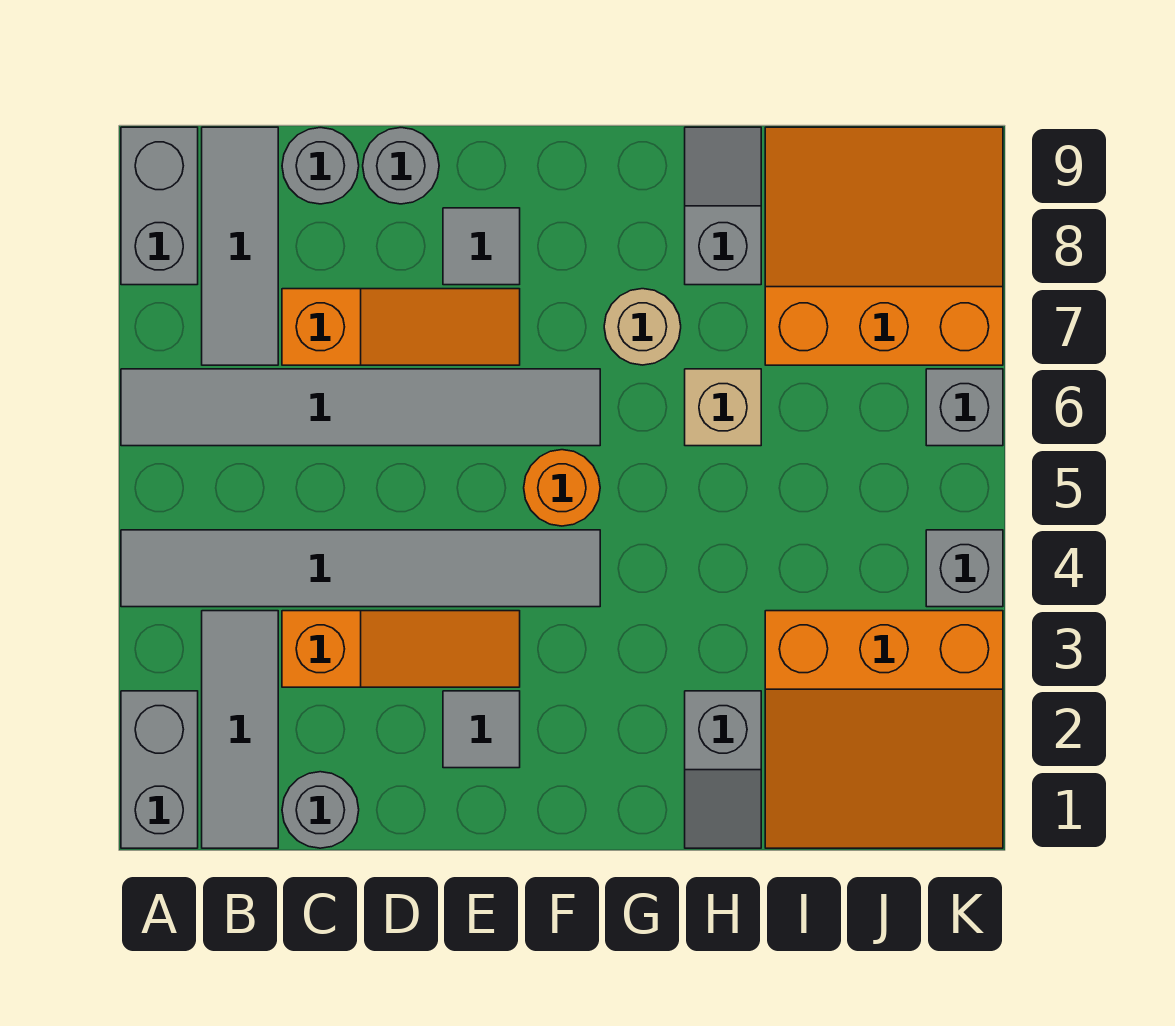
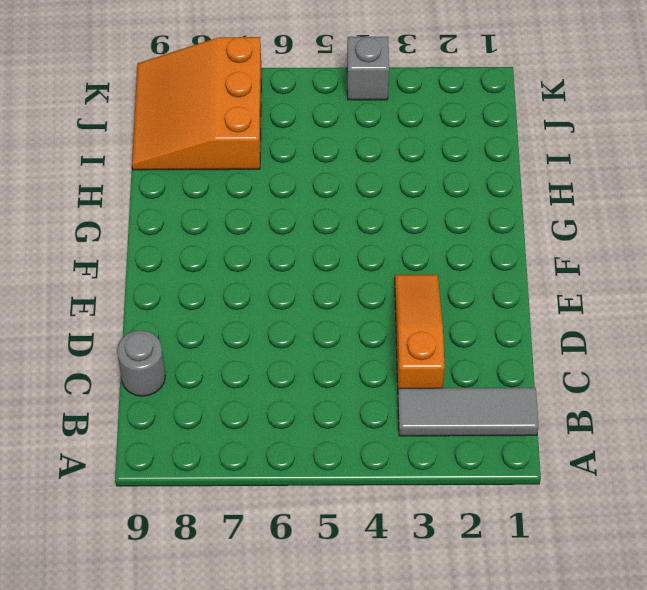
none -> grey 1x2 brick [121,691,198,848]
none -> grey 1x6 tile [121,530,600,607]
none -> grey 1x6 tile [121,369,600,446]

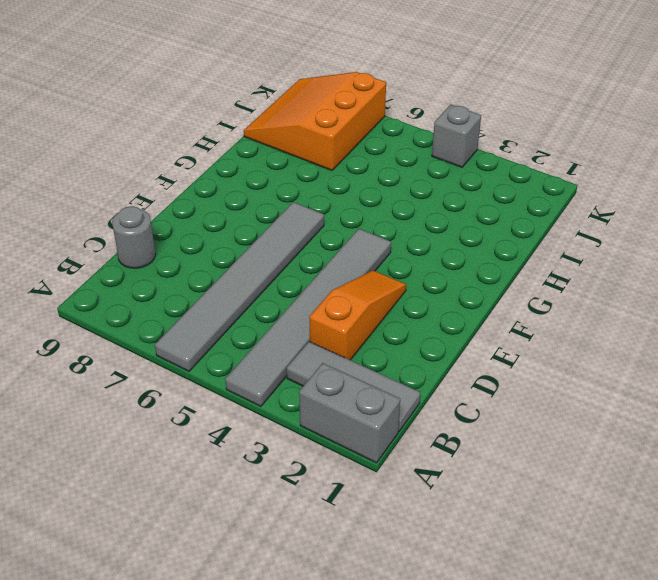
none -> grey 1x2 brick [121,127,198,285]
none -> grey 1x3 tile [202,127,278,365]
none -> grey 1x1 round brick [282,772,359,848]

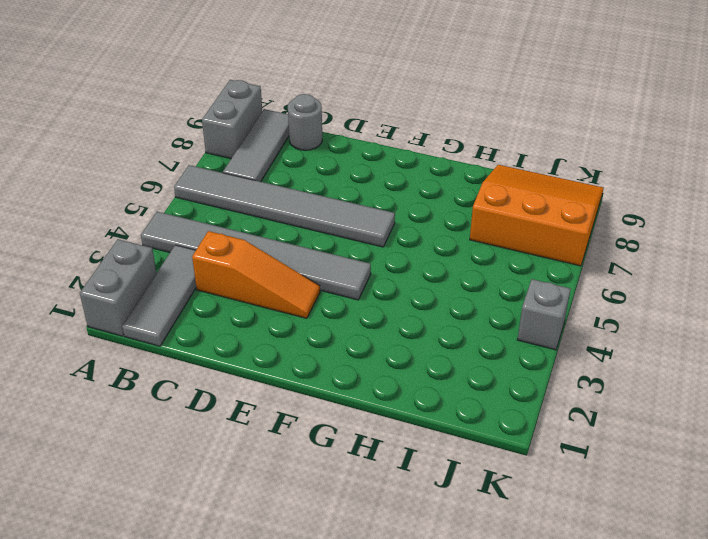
none -> grey 1x1 round brick [282,772,359,848]
none -> orange 1x3 slope [282,289,520,365]
none -> grey 1x1 round brick [363,128,439,204]

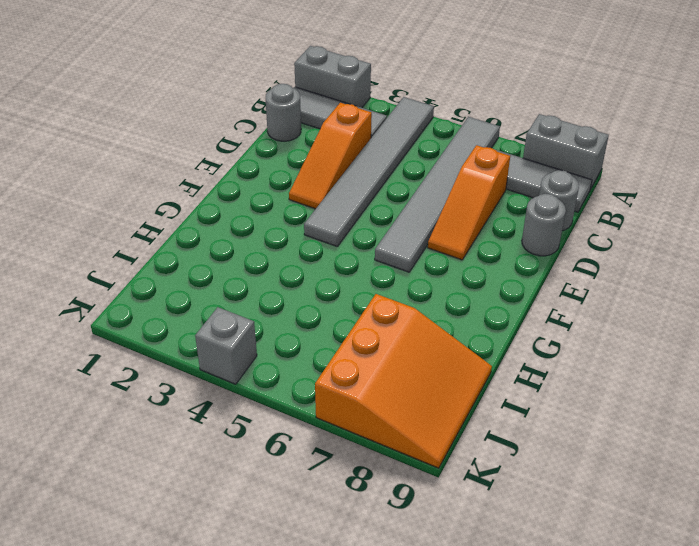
none -> grey 1x1 tile [443,691,520,768]
none -> grey 1x1 tile [443,208,520,285]
none -> orange 1x1 round brick [524,450,600,526]

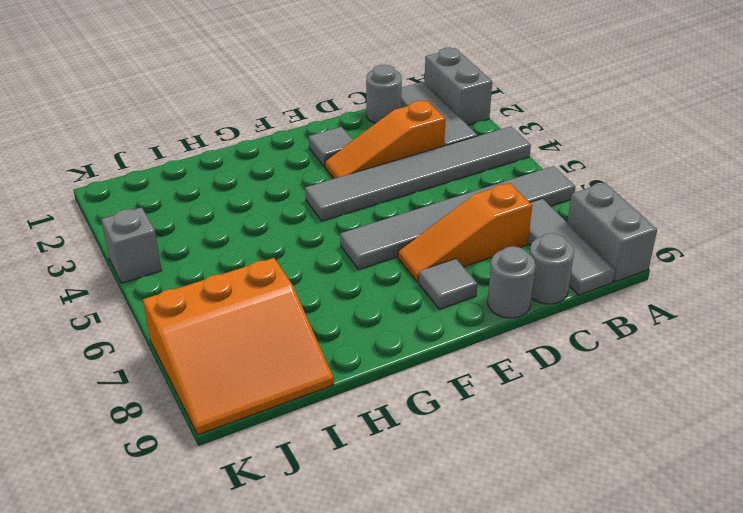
none -> orange 1x1 round brick [524,450,600,526]
none -> tan 1x1 round brick [604,289,681,365]
none -> grey 1x2 slope [685,691,761,848]

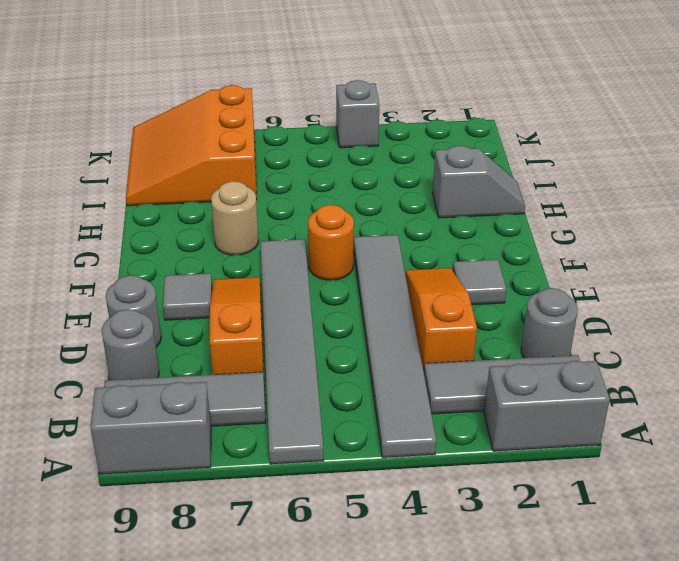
none -> tan 1x1 brick [685,369,761,446]
none -> grey 1x2 slope [685,127,761,285]
none -> orange 3x3 slope [765,611,1003,848]

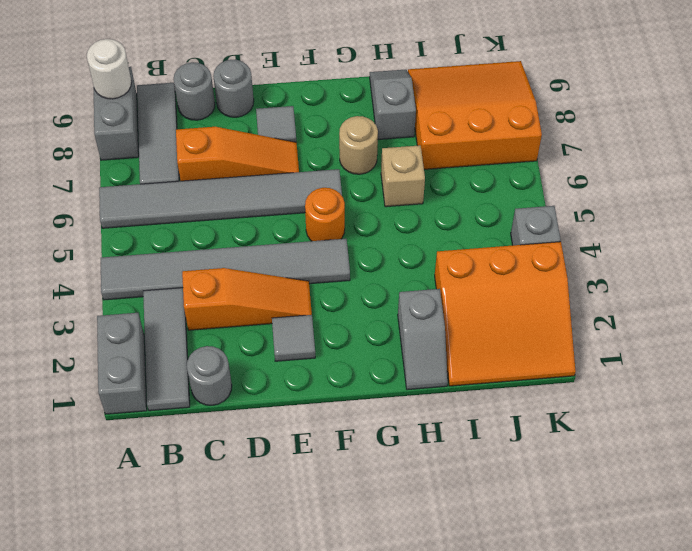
white 1x1 round brick [87,39,132,99] -> none
none -> grey 1x1 brick [926,369,1003,446]

